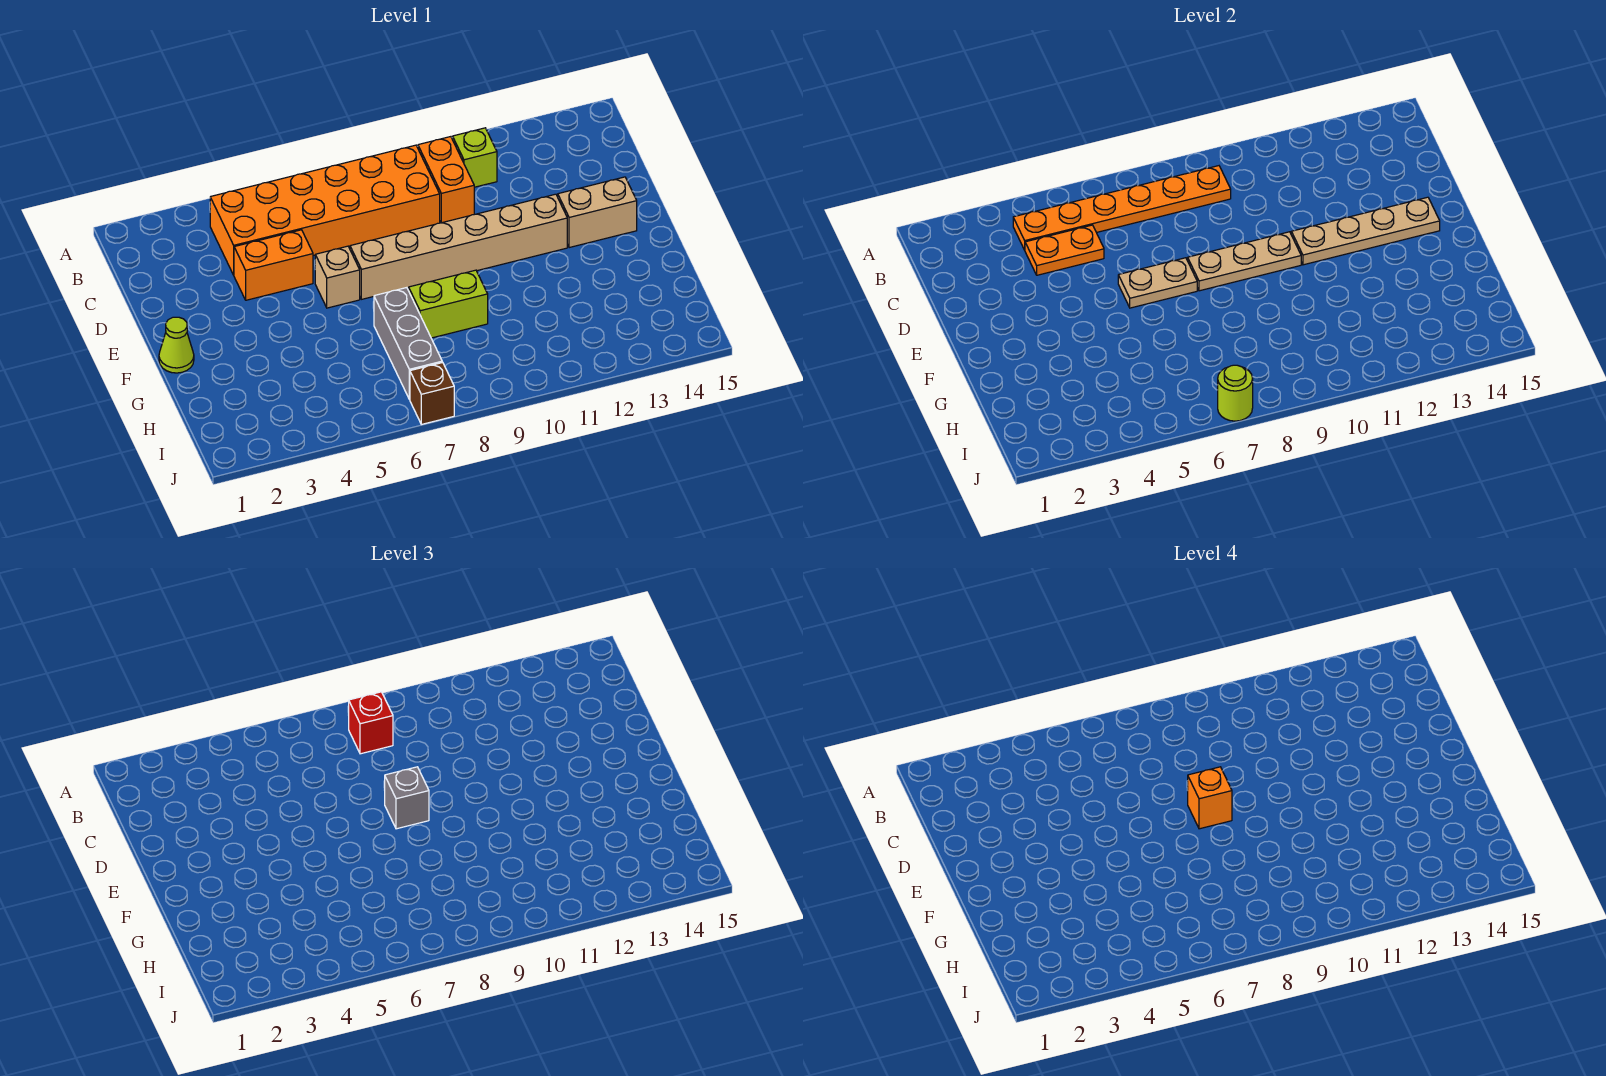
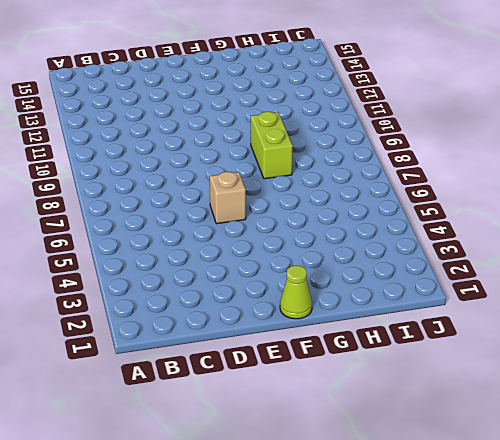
none -> orange 2x6 brick [210,145,440,275]
none -> orange 1x2 brick [418,137,474,223]
none -> lime 1x1 brick [453,128,497,187]

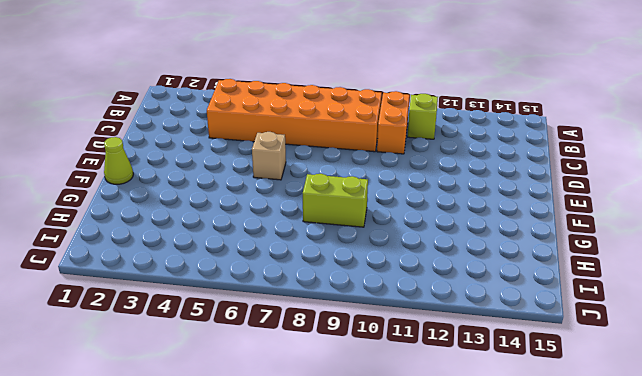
none -> orange 1x2 brick [234,230,313,300]
none -> tan 1x6 brick [350,194,567,299]
none -> tan 1x2 brick [558,177,637,248]

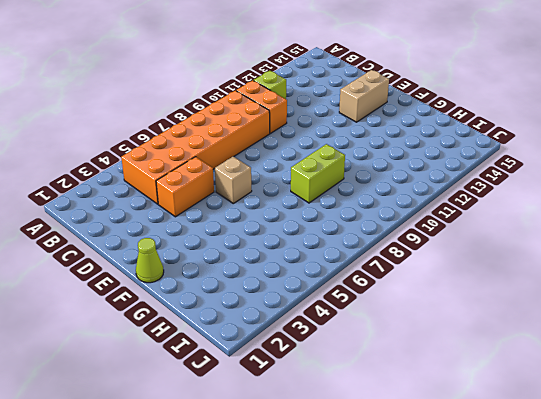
none -> tan 1x6 brick [350,194,567,299]
none -> grey 1x3 brick [374,288,442,399]
none -> brown 1x1 brick [410,362,454,424]

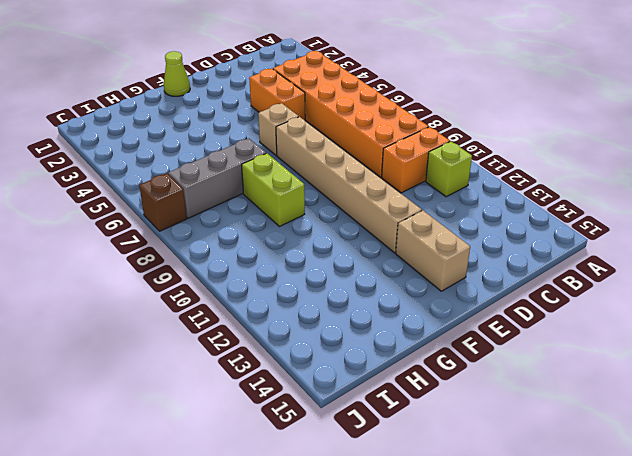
none -> orange 1x6 plate [1013,166,1231,250]
none -> orange 1x2 plate [1025,225,1104,275]
none -> tan 1x2 plate [1118,258,1197,308]

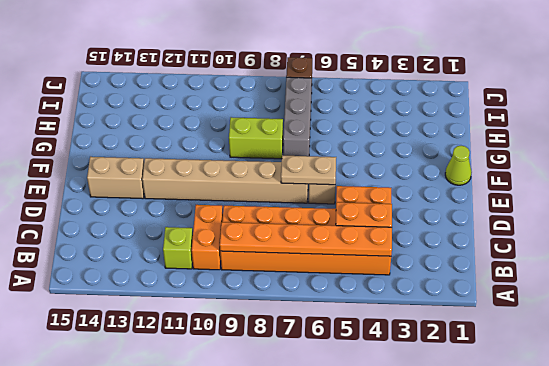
none -> tan 1x3 plate [1188,232,1301,291]
none -> tan 1x4 plate [1291,197,1440,265]
none -> lime 1x1 round brick [1218,365,1253,421]

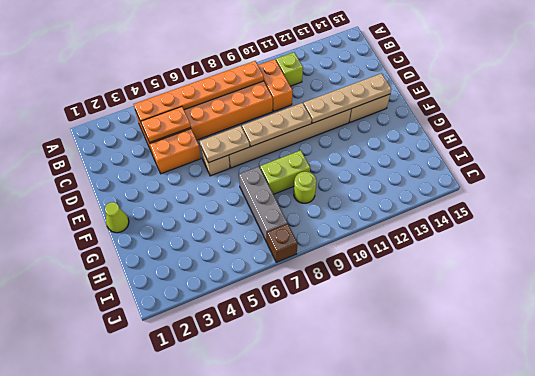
lime 1x1 round brick [294,172,317,203] -> lime 1x1 round brick moved to [1218,365,1253,421]
none -> red 1x1 brick [349,692,393,754]
none -> grey 1x1 brick [385,767,429,829]
none -> orange 1x1 brick [1188,767,1232,829]

